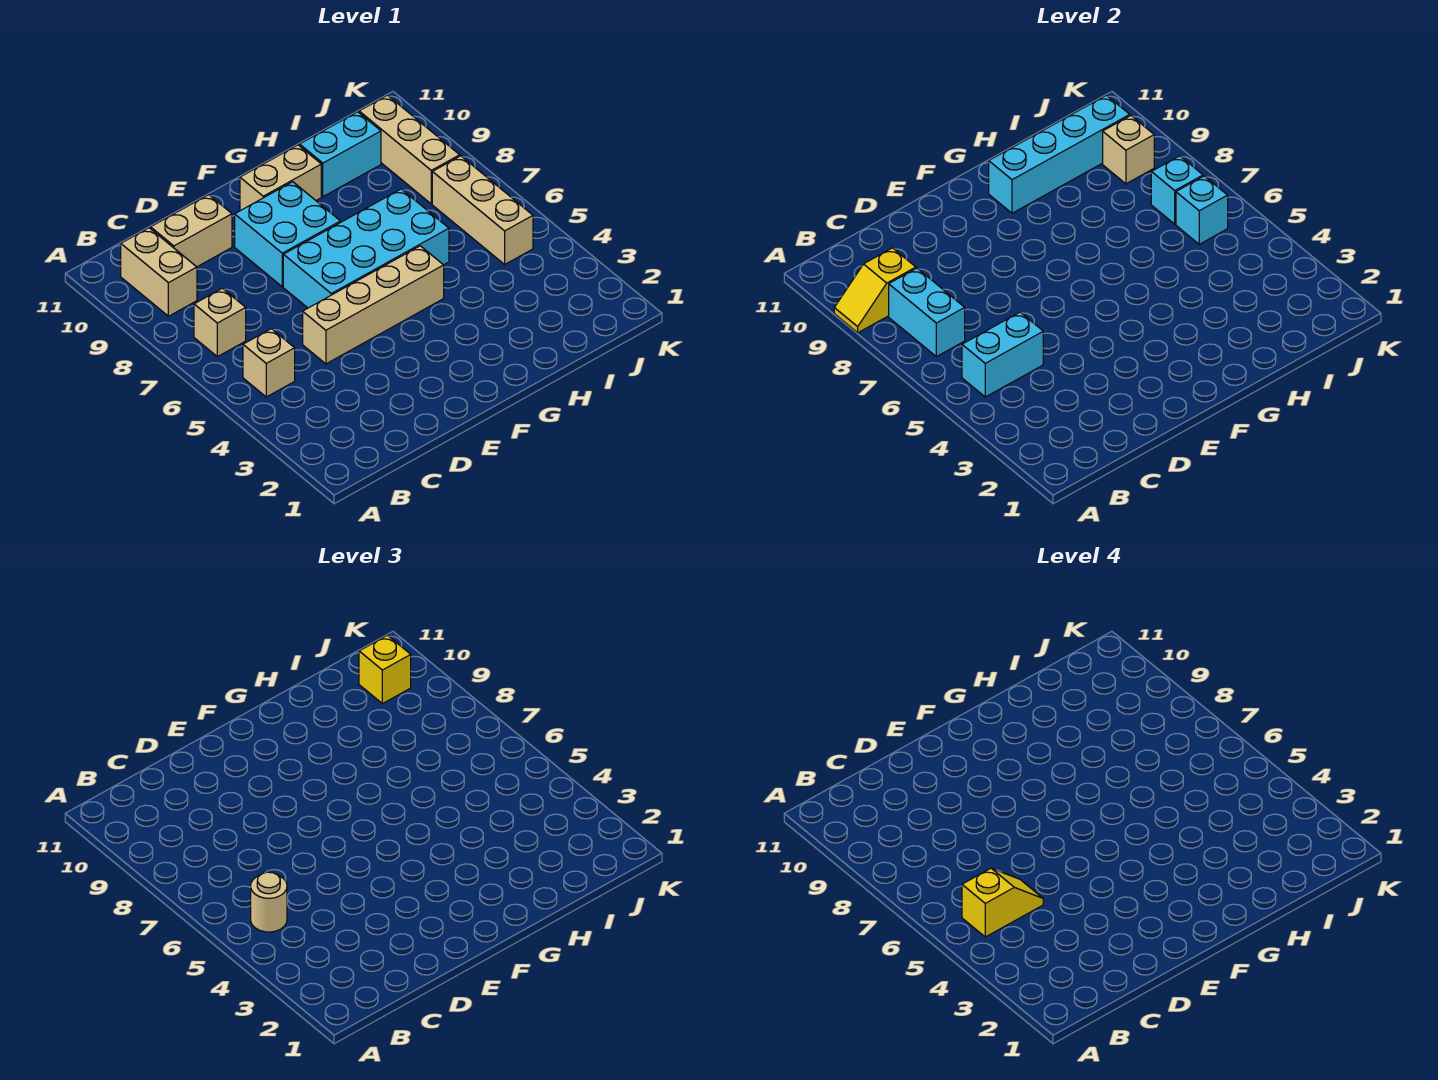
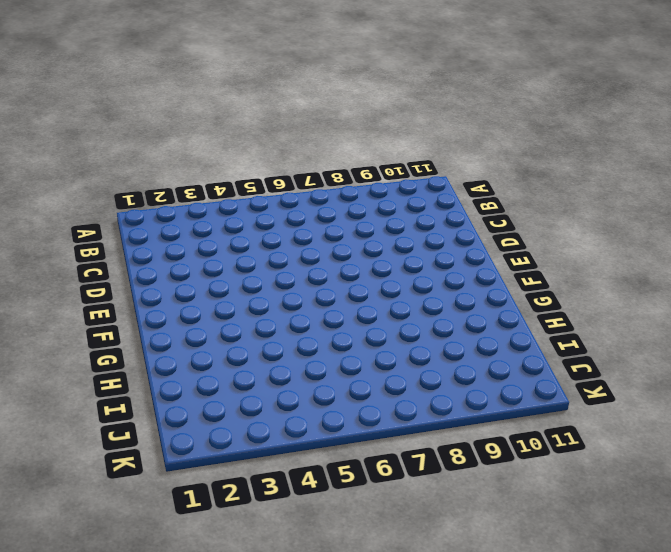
none -> tan 1x1 brick [243,329,295,397]
none -> tan 1x1 brick [194,288,246,357]
none -> tan 1x2 brick [121,228,197,316]

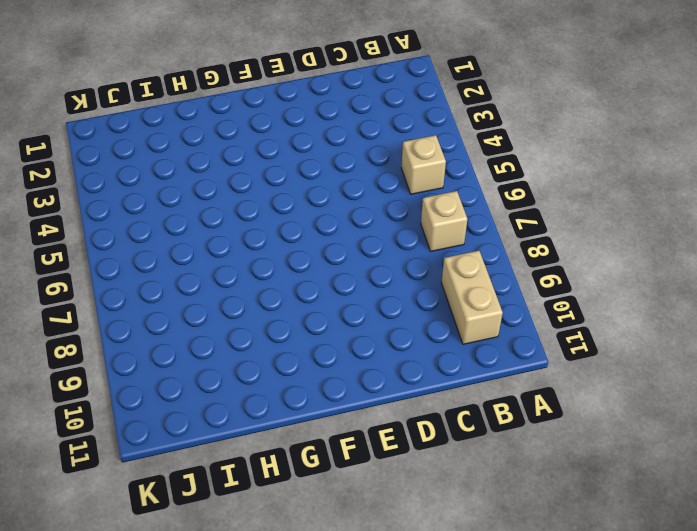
none -> tan 1x2 brick [151,195,232,267]
none -> tan 1x4 brick [303,246,444,364]
none -> cyan 2x4 brick [283,189,449,308]

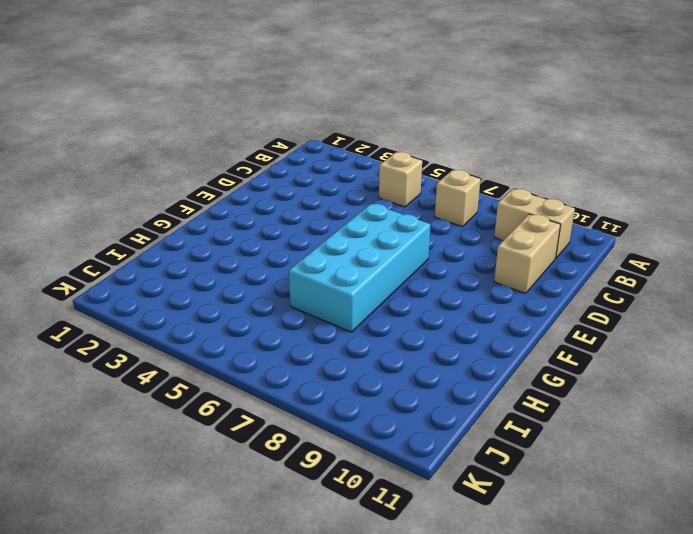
none -> tan 1x4 brick [303,246,444,364]
none -> cyan 2x2 brick [235,182,340,287]
none -> tan 1x2 brick [240,145,321,211]

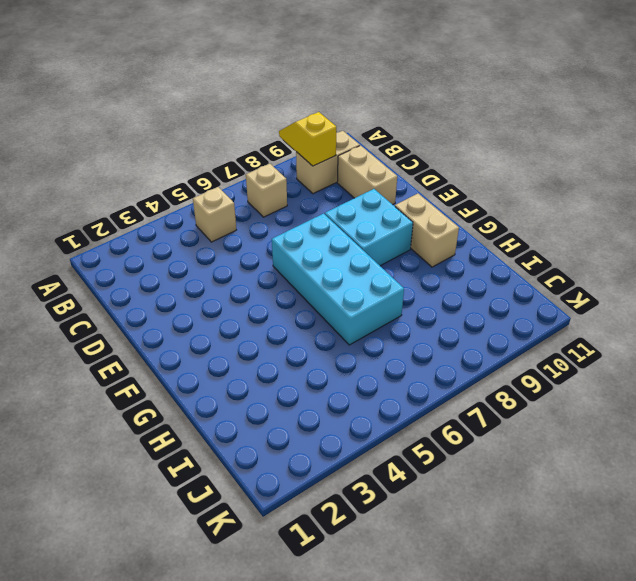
none -> tan 1x4 brick [303,246,444,364]
none -> cyan 1x2 brick [300,112,381,197]
none -> tan 1x3 brick [432,156,533,264]

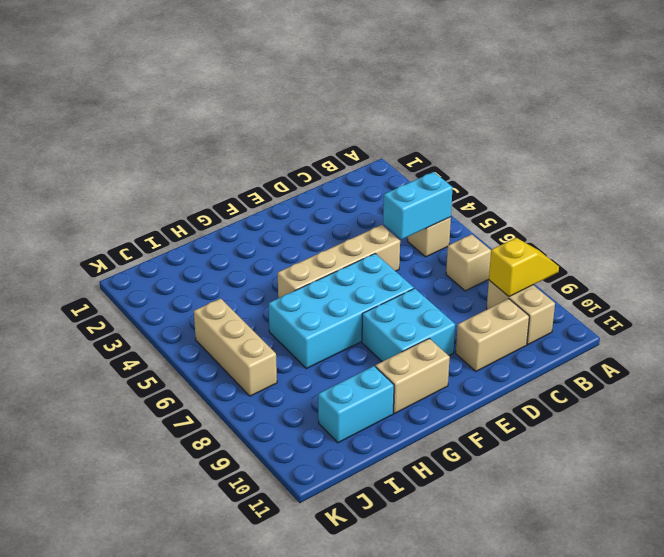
none -> tan 1x3 brick [359,95,460,204]
none -> cyan 1x2 brick [889,268,965,357]
none -> cyan 1x4 brick [989,95,1130,213]

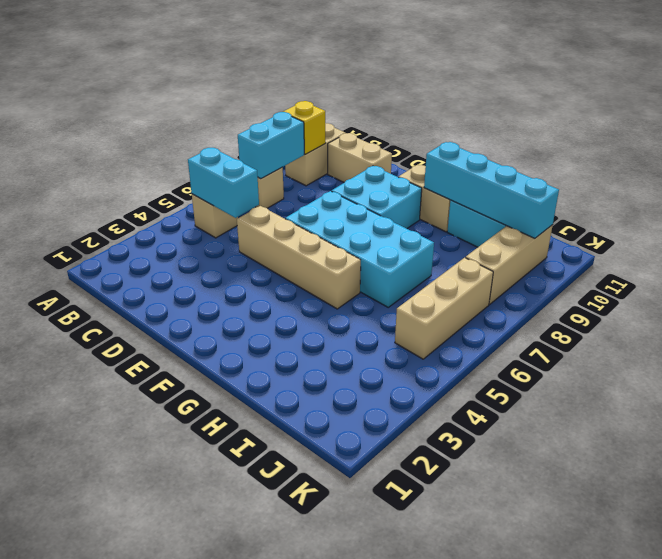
none -> cyan 1x1 brick [1176,176,1228,244]
none -> cyan 1x1 brick [1151,156,1203,224]
none -> tan 1x1 brick [1103,116,1154,184]

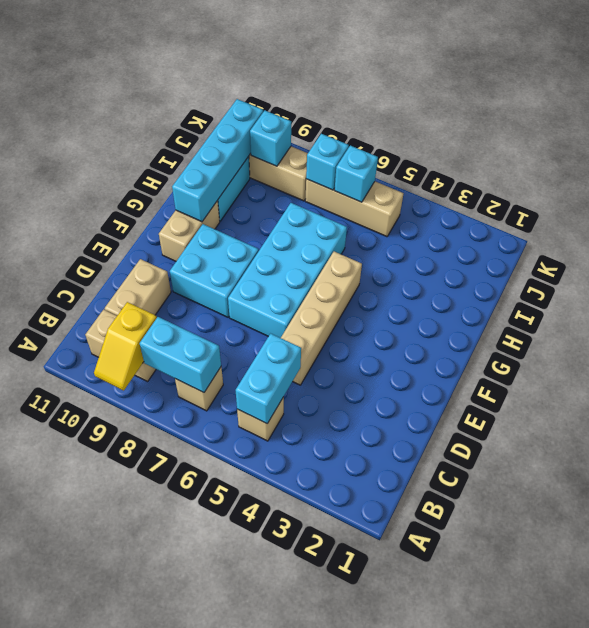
cyan 1x1 brick [250,111,291,166] -> tan 1x1 brick [1103,116,1154,184]
none -> tan 1x1 round brick [251,872,287,932]
none -> yellow 1x1 brick [359,635,411,704]
none -> yellow 1x2 slope [962,868,1043,937]

